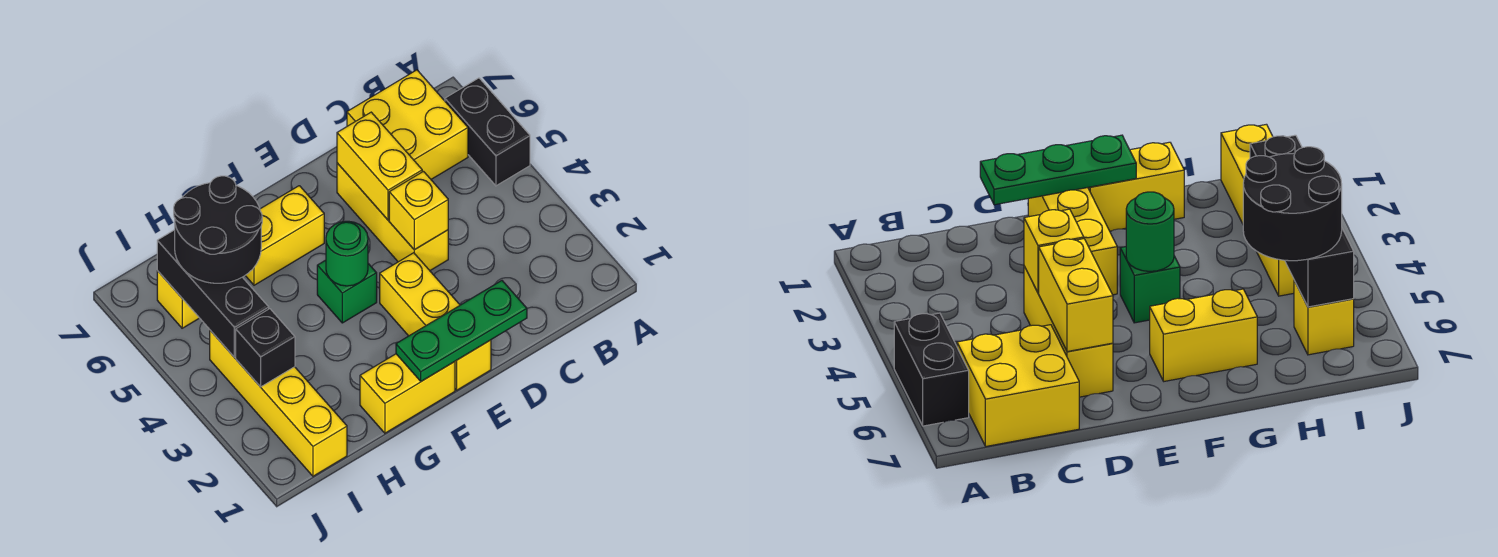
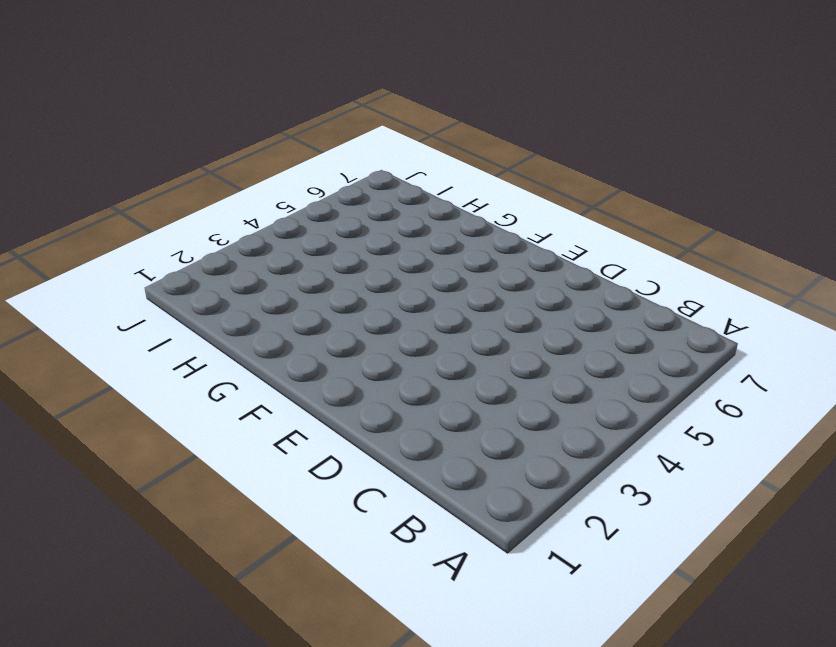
none -> black 1x2 brick [445,78,530,186]
none -> yellow 2x2 brick [347,70,468,179]
none -> yellow 1x3 brick [337,163,448,270]

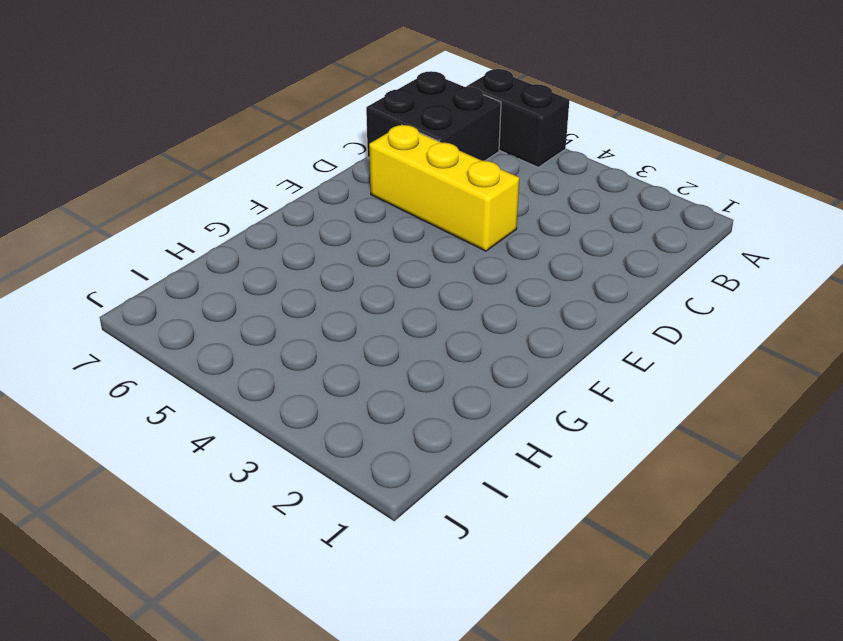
black 2x2 brick [366,71,501,161] -> yellow 2x2 brick [347,70,468,179]
none -> yellow 1x3 brick [380,253,491,390]
none -> yellow 1x2 brick [360,354,455,433]
none -> green 1x1 brick [317,260,377,323]

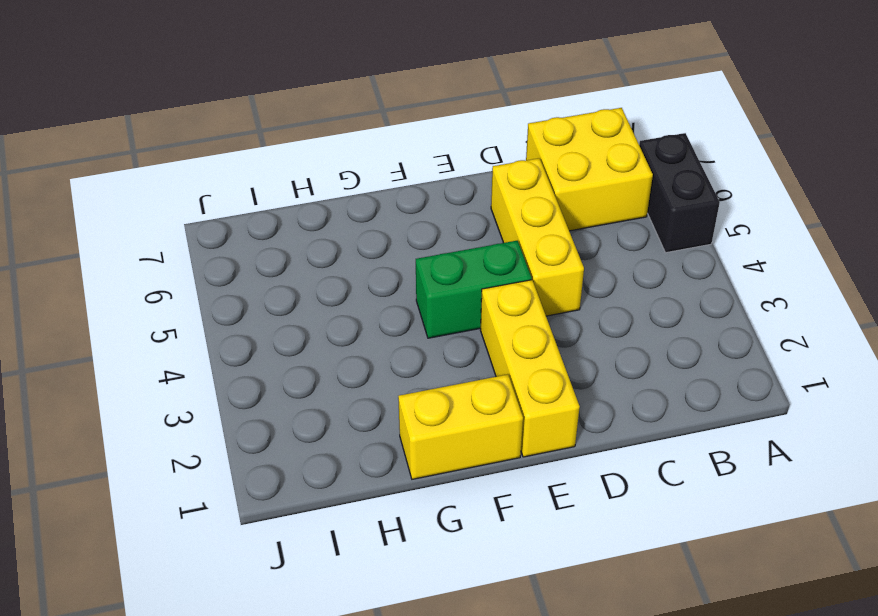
green 1x2 brick [416,241,532,338] -> green 1x1 brick [317,260,377,323]
none -> yellow 1x2 brick [245,186,324,285]
none -> yellow 1x4 brick [210,330,347,476]
none -> yellow 1x1 brick [157,271,199,328]

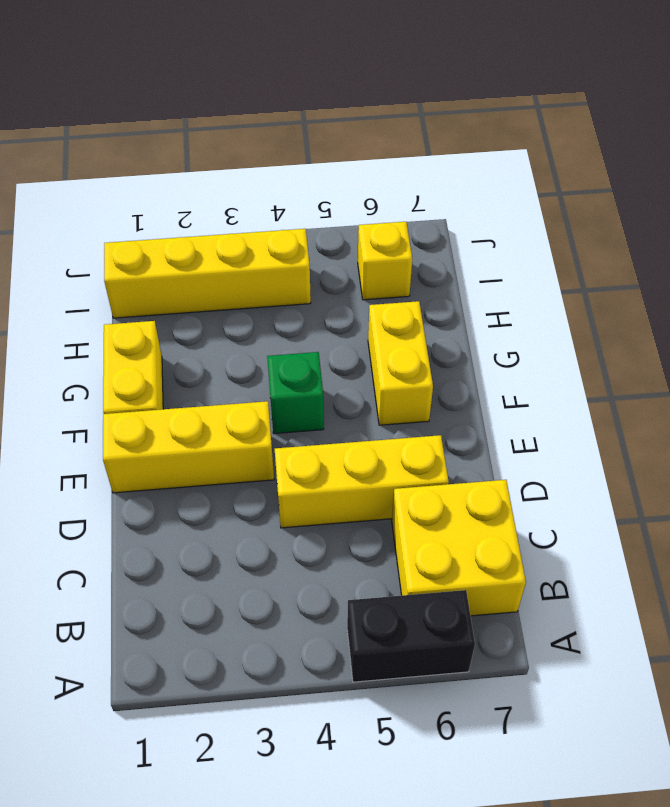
none -> green 1x3 plate [396,281,527,381]
none -> yellow 1x1 brick [389,171,448,250]
none -> yellow 1x2 brick [337,112,422,220]

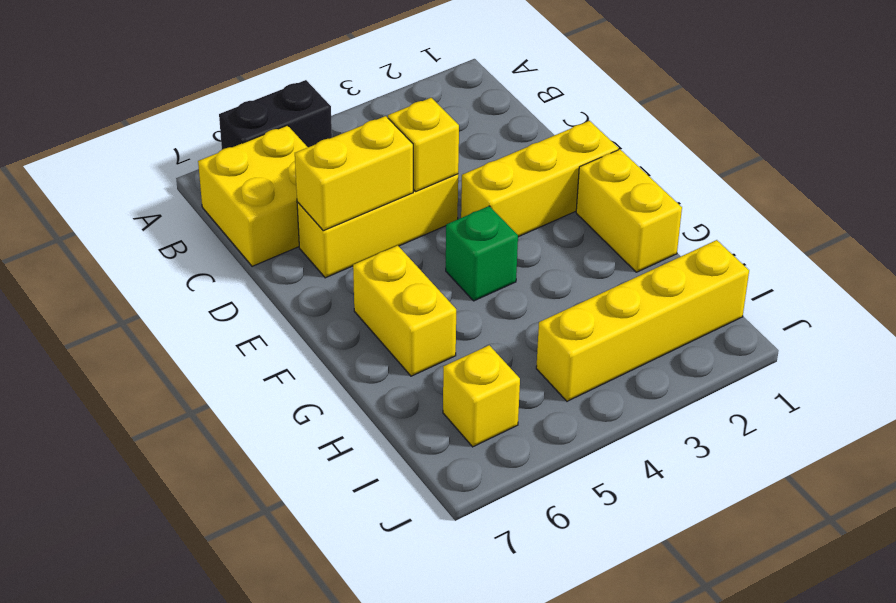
none -> green 1x3 plate [396,281,527,381]
none -> green 1x1 round brick [326,221,368,286]
none -> black 1x1 brick [236,309,295,387]

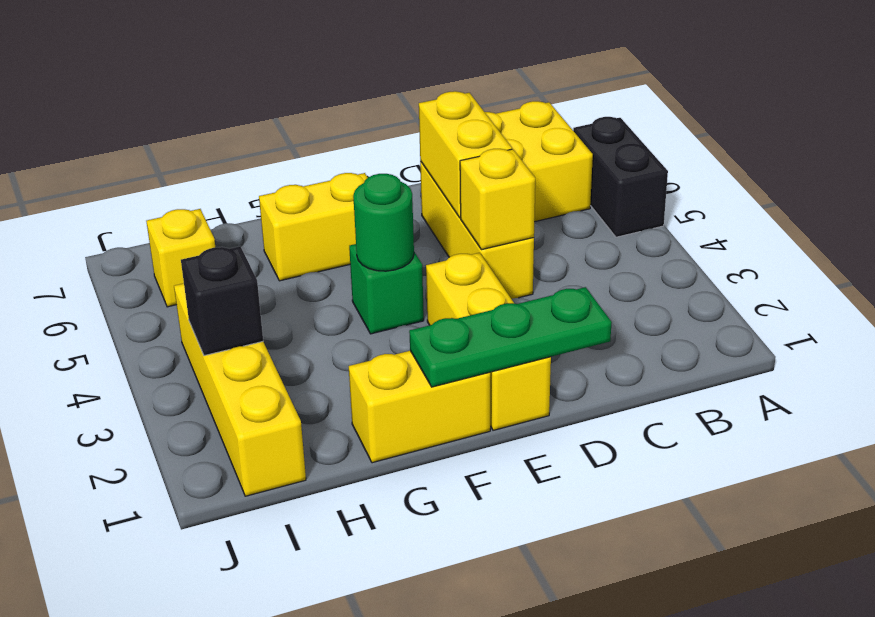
none -> black 1x3 brick [157,230,269,357]
none -> black 2x2 round brick [174,176,262,283]

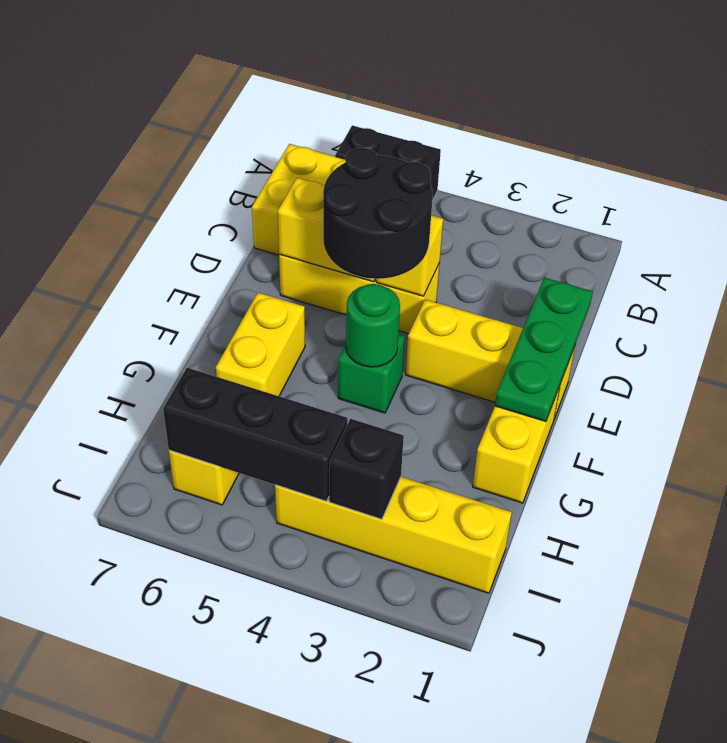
black 2x2 round brick [323,148,433,279] -> black 2x2 round brick moved to [174,176,262,283]

